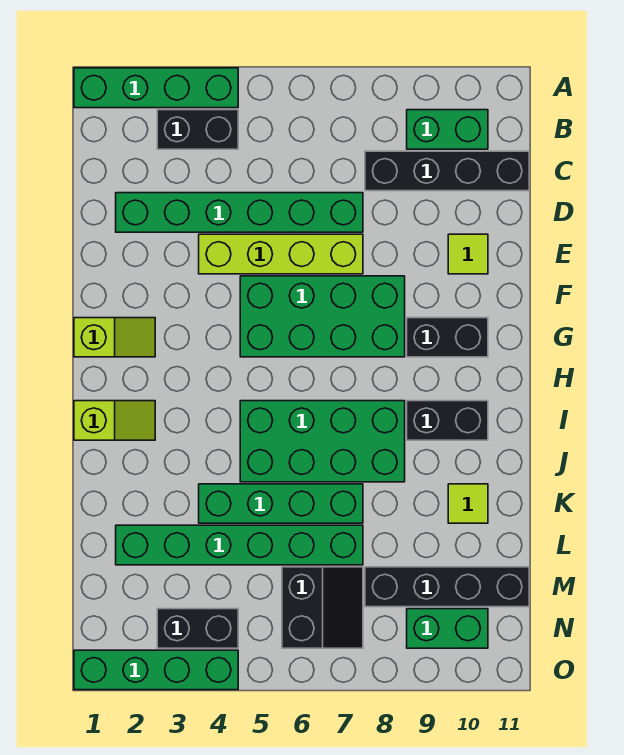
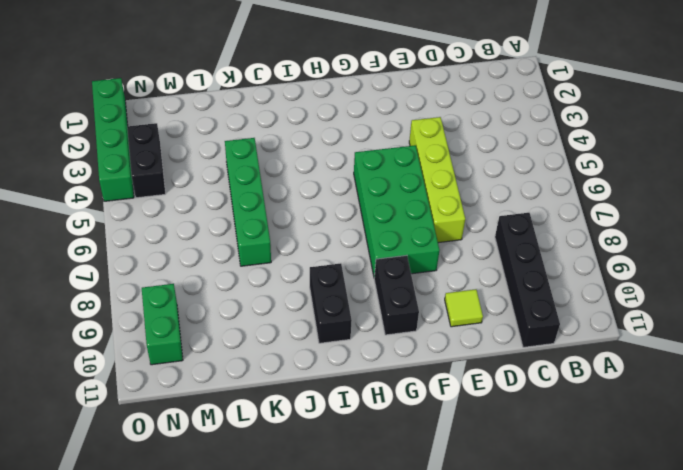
none -> green 1x4 brick [74,68,238,108]
none -> black 1x2 brick [157,110,238,149]
none -> green 1x2 brick [407,110,488,149]

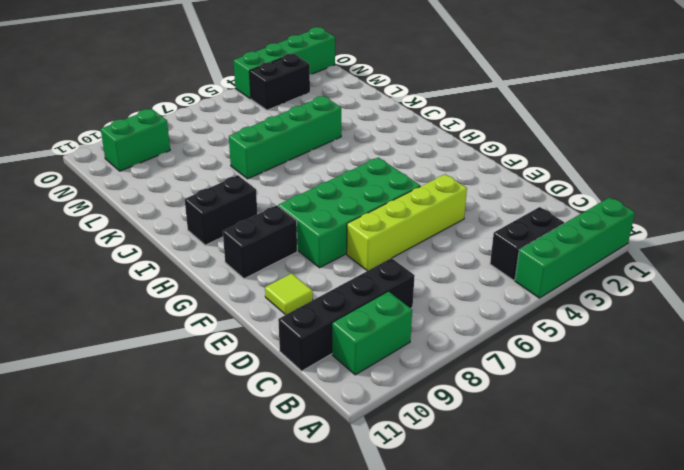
none -> green 1x6 brick [116,193,363,232]
none -> lime 1x2 slope [74,318,155,357]
none -> lime 1x2 slope [74,401,155,440]

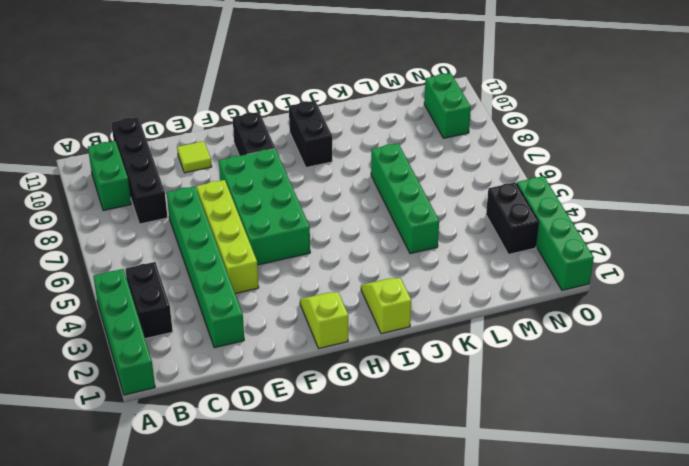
none -> green 2x4 brick [240,401,405,482]
none -> lime 1x1 tile [448,484,488,523]
none -> green 1x6 brick [116,525,363,565]

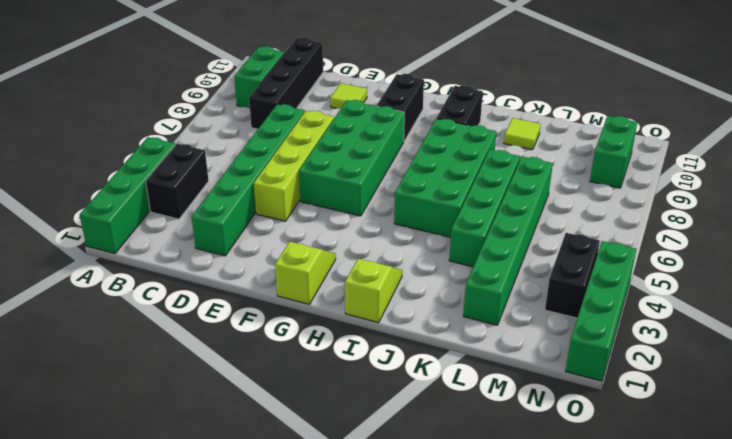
none -> black 2x2 slope [282,567,363,648]
none -> black 1x4 brick [365,567,529,607]

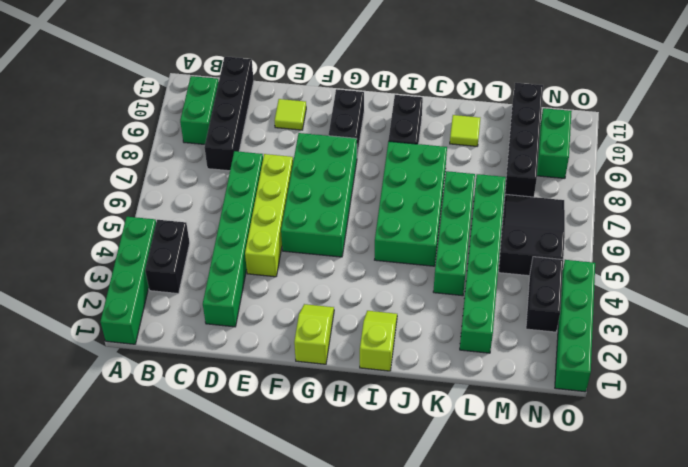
black 2x3 slope [499,194,565,276] -> black 2x2 slope [282,567,363,648]

